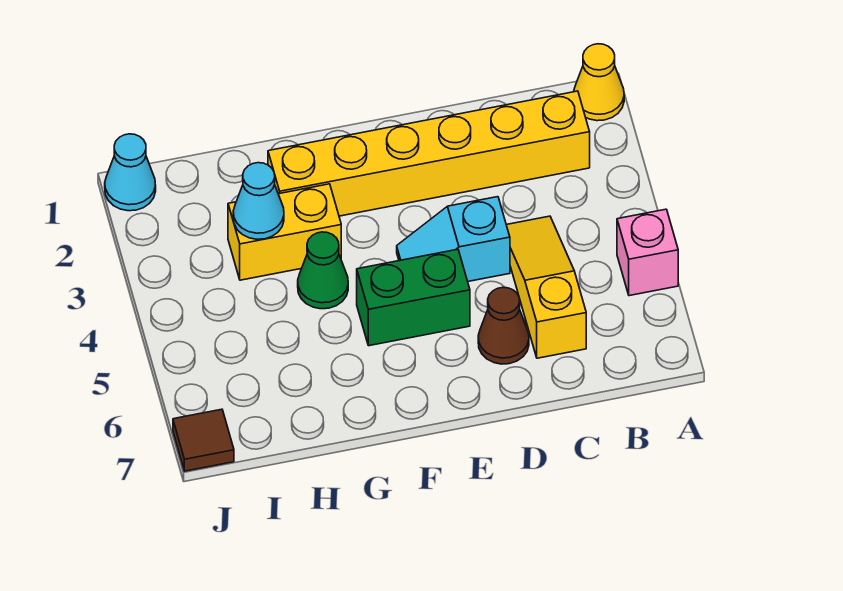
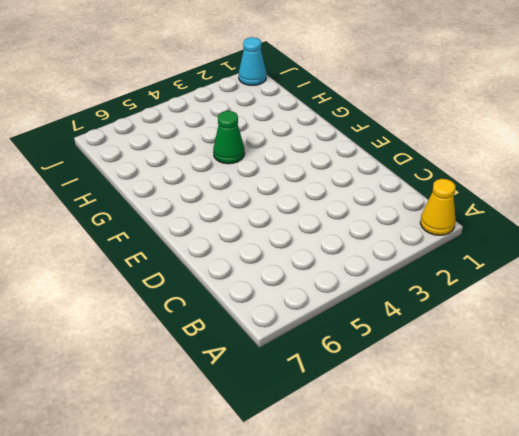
none -> pink 1x1 brick [617,209,678,296]
none -> yellow 1x6 brick [268,91,590,216]
none -> yellow 1x3 slope [507,216,586,358]

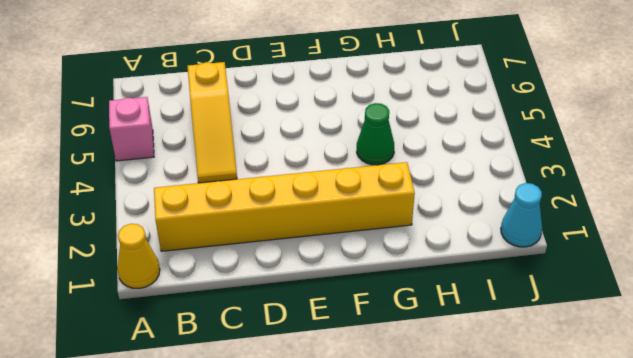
none -> cyan 1x2 slope [397,197,510,281]
none -> brown 1x1 cone [478,287,529,364]
none -> green 1x2 brick [357,249,470,346]

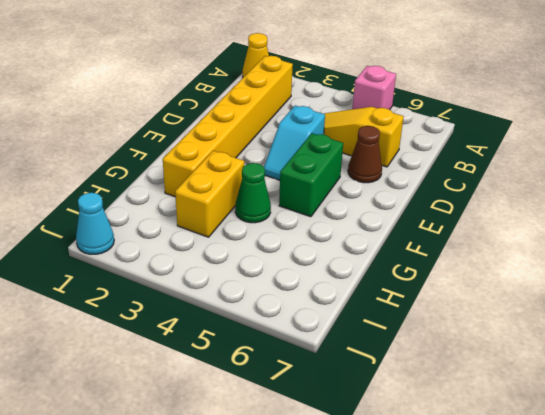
none -> brown 1x1 tile [173,409,234,471]
none -> cyan 1x1 cone [233,163,284,239]

